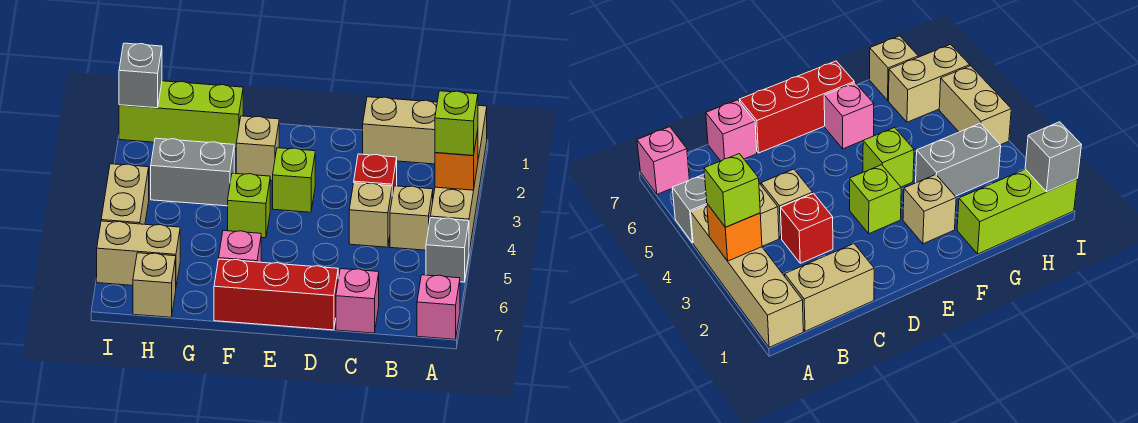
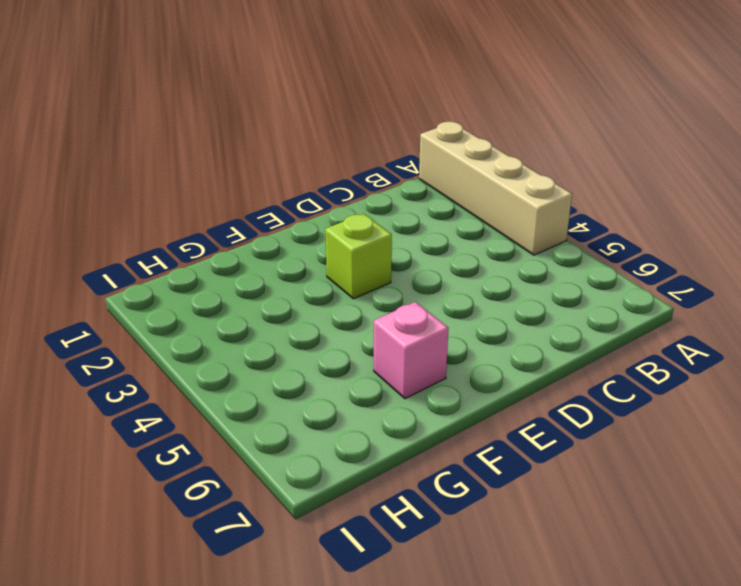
none -> grey 1x1 brick [426,218,469,282]
none -> pink 1x1 brick [417,275,460,339]
none -> tan 1x2 brick [363,97,437,164]

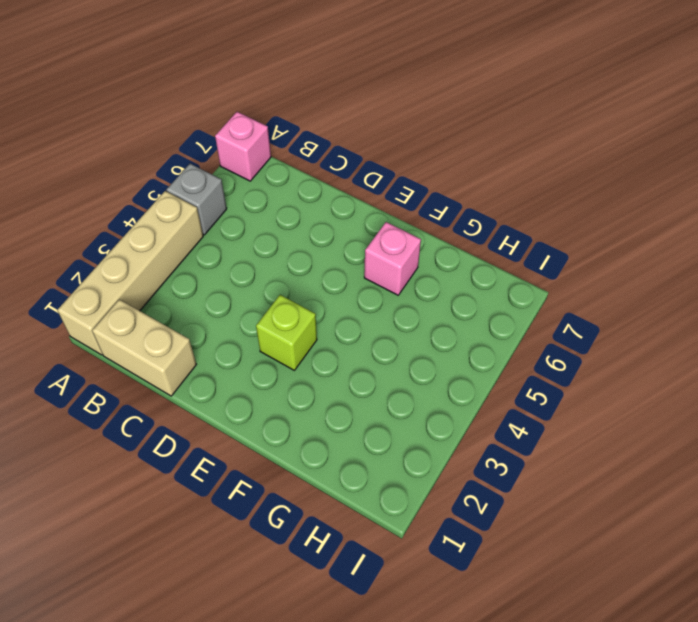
none -> tan 1x1 brick [390,186,433,250]
none -> red 1x1 brick [354,154,397,196]
none -> tan 1x1 brick [349,183,392,247]

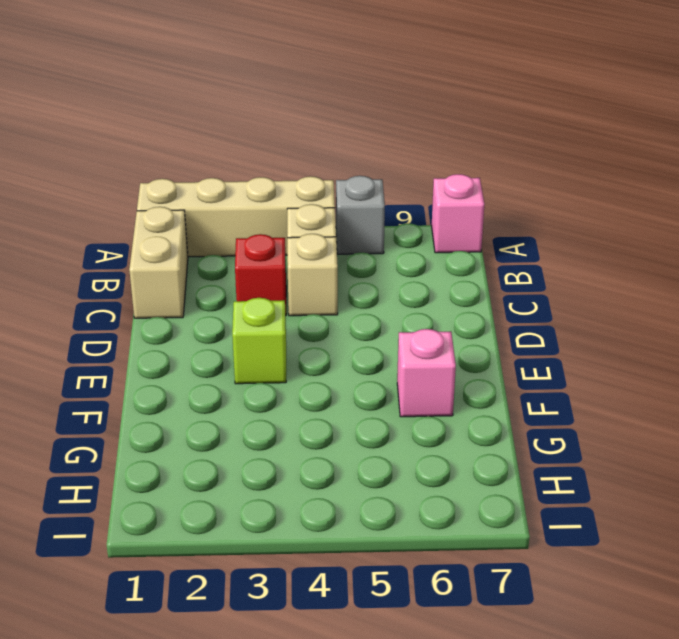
none -> pink 1x1 brick [336,269,379,333]
none -> red 1x3 brick [214,259,338,330]
none -> tan 1x1 brick [236,116,279,180]

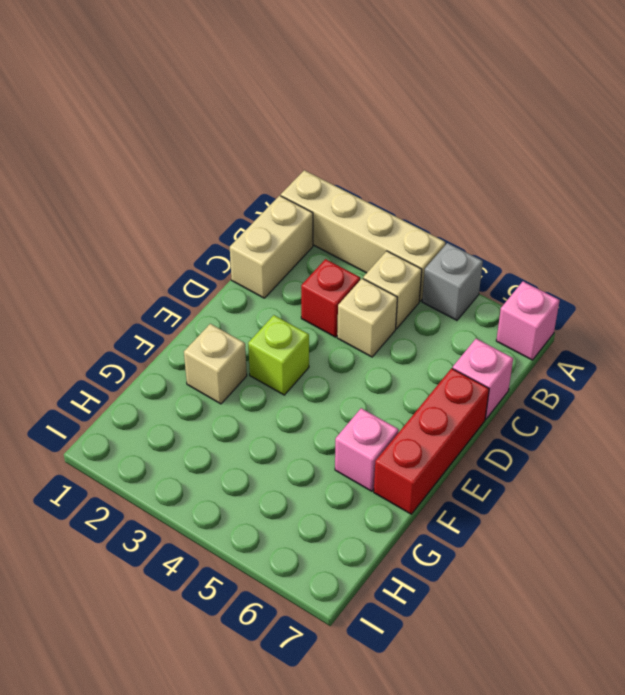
none -> lime 1x1 brick [228,173,270,238]
none -> lime 1x3 brick [119,81,243,149]
none -> grey 1x2 brick [151,138,234,206]

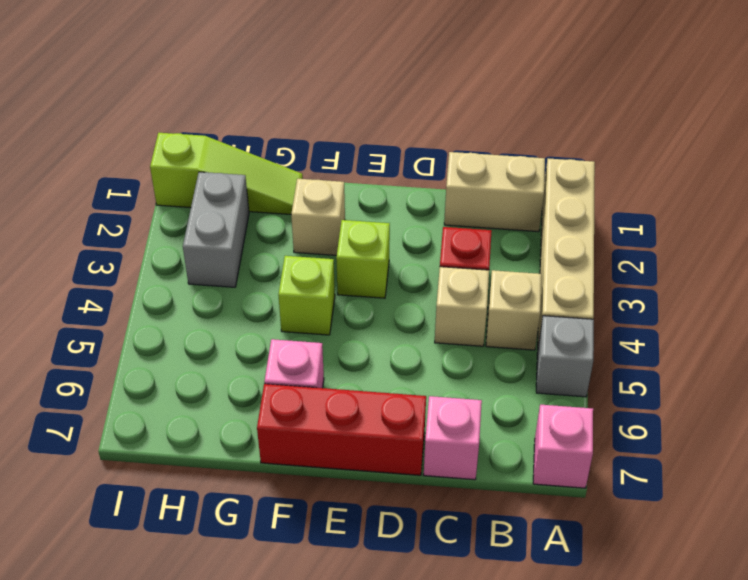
lime 1x3 slope [150,133,303,214] -> lime 1x3 brick [119,81,243,149]
grey 1x2 brick [183,172,249,287] -> grey 1x2 brick turned to [151,138,234,206]
none -> tan 1x2 brick [97,221,180,286]
none -> tan 1x1 brick [133,253,176,317]
none -> tan 1x2 brick [101,164,149,224]

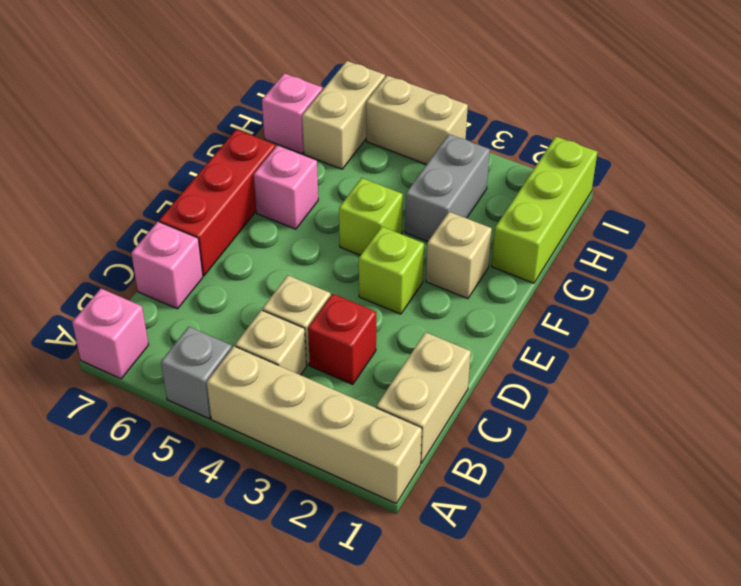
pink 1x1 brick [262,73,322,154] -> tan 1x1 brick [133,253,176,317]
none -> orange 1x1 brick [435,130,478,190]
none -> grey 1x1 brick [119,43,162,108]
none -> lime 1x1 brick [435,91,478,156]

